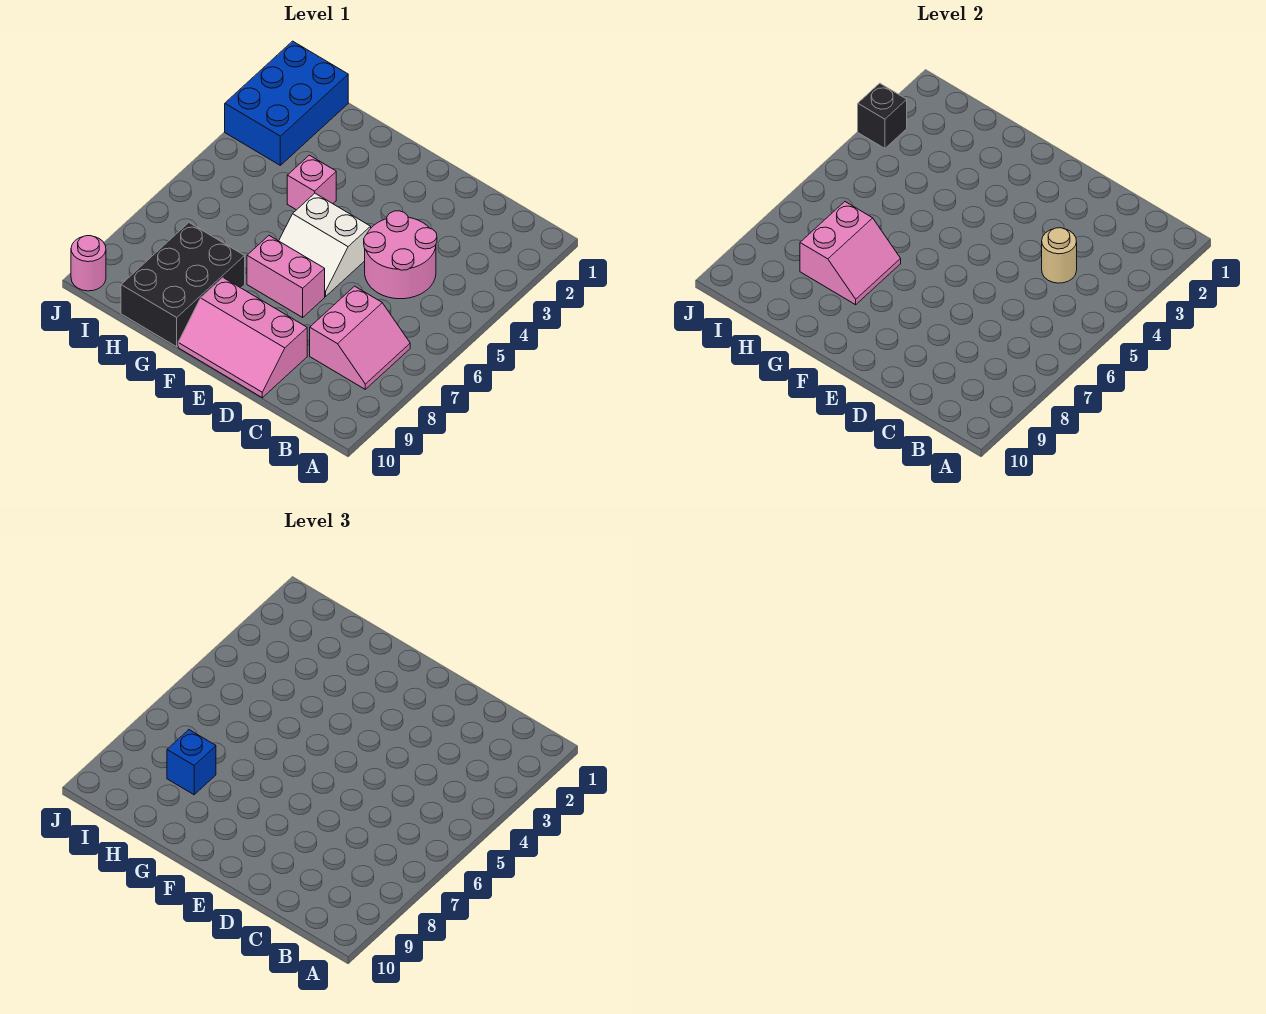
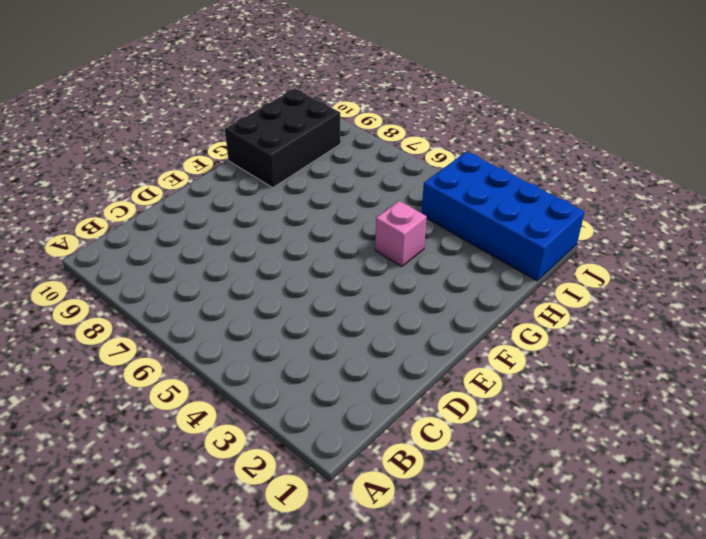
black 2x3 brick [225,89,341,188] -> black 2x3 brick turned to [121,223,245,347]
blue 2x4 brick [422,152,585,281] -> blue 2x3 brick [225,41,348,165]
none -> pink 2x2 slope [310,286,410,389]
none -> pink 2x2 round brick [364,211,437,299]
none -> pink 2x3 slope [178,278,307,398]

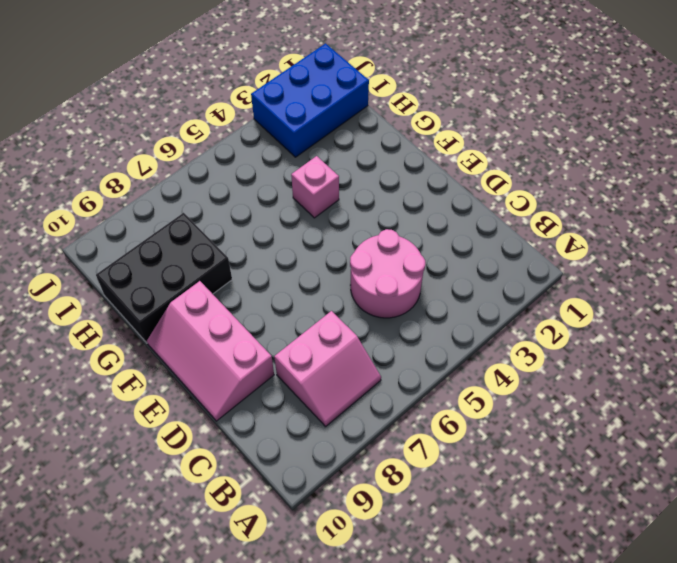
none -> white 2x2 slope [279,193,371,296]
none -> pink 1x2 brick [247,236,325,317]
none -> pink 1x1 round brick [71,236,106,291]

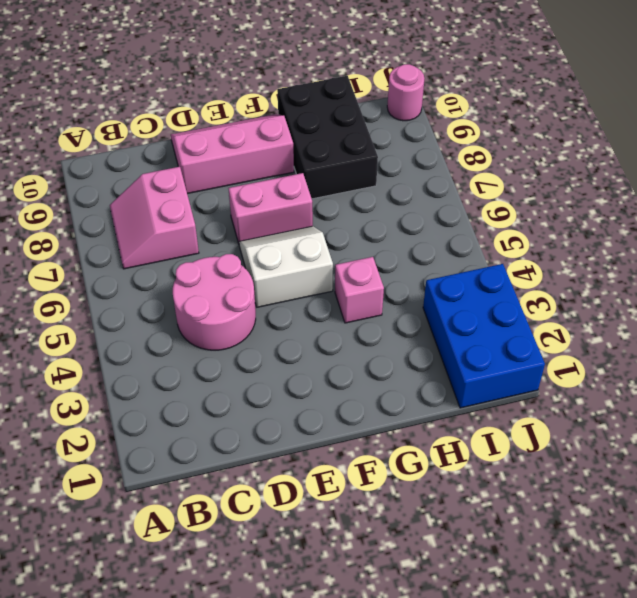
none -> tan 1x1 round brick [1042,228,1077,283]
none -> pink 2x2 slope [800,202,901,305]
none -> black 1x1 brick [858,83,907,148]

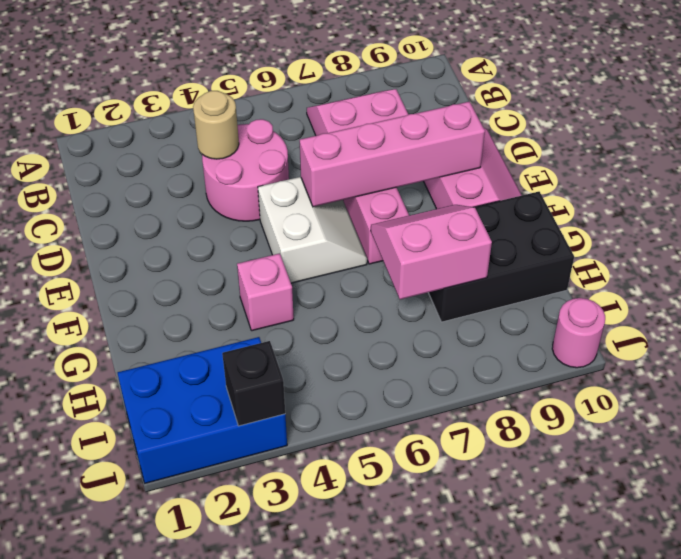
pink 1x4 brick [300,101,485,207] -> none
none -> blue 1x1 brick [167,730,216,795]

